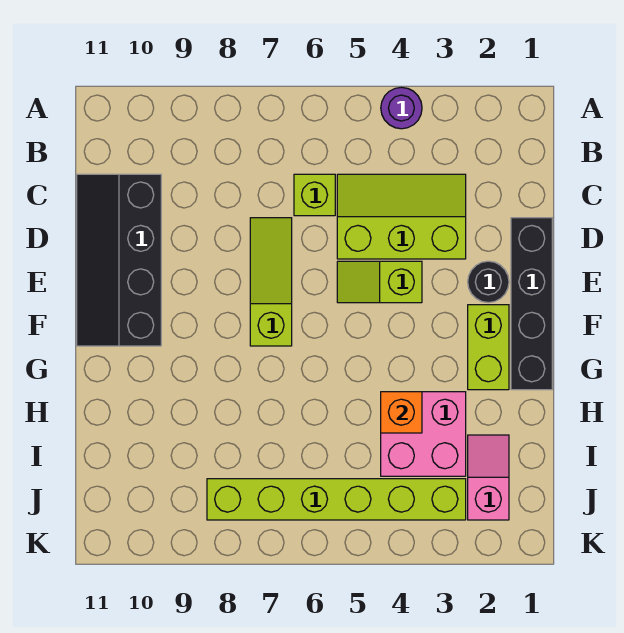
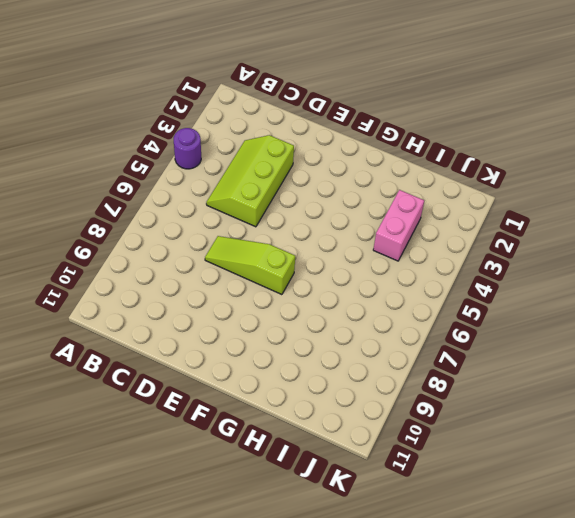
pink 1x2 brick [373,190,424,261] -> pink 2x2 brick [381,392,466,476]
none -> lime 1x1 brick [294,174,335,216]
none -> black 2x4 slope [77,174,161,346]
none -> black 1x4 brick [511,218,552,390]

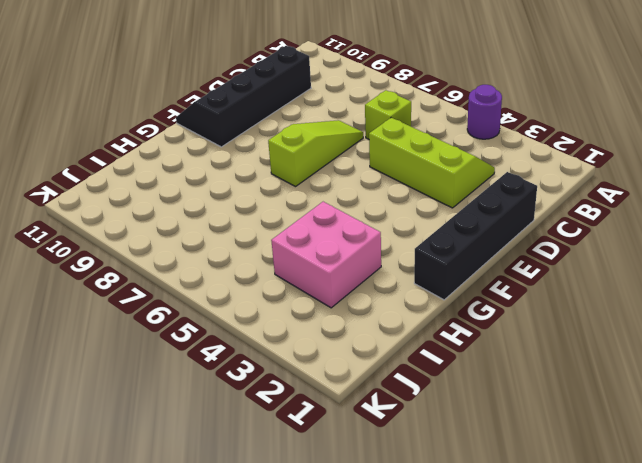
none -> black 1x1 round brick [468,261,509,303]
none -> lime 1x2 slope [337,261,422,303]
none -> lime 1x2 brick [468,305,509,390]

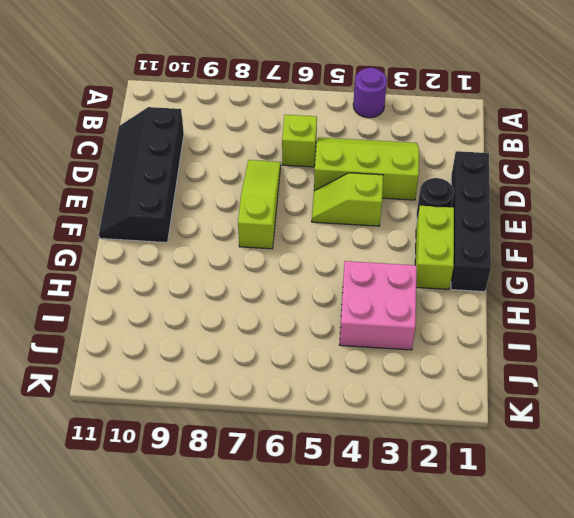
none -> pink 1x2 slope [468,435,509,520]
none -> lime 1x6 brick [207,479,466,520]
none -> orange 1x1 brick [381,392,422,433]

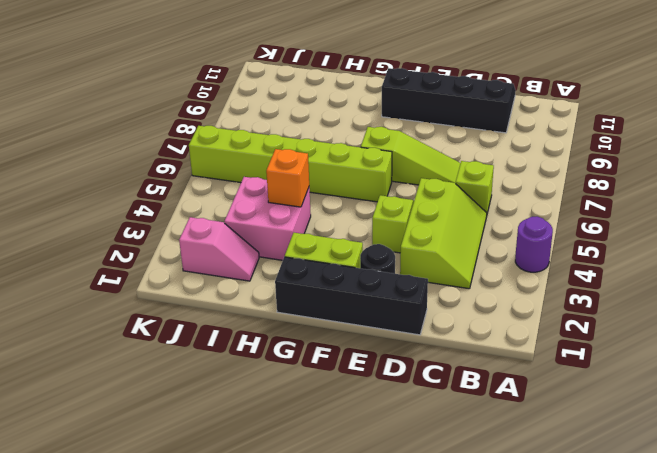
lime 1x6 brick [189,126,392,202] -> lime 1x6 brick turned to [207,479,466,520]

